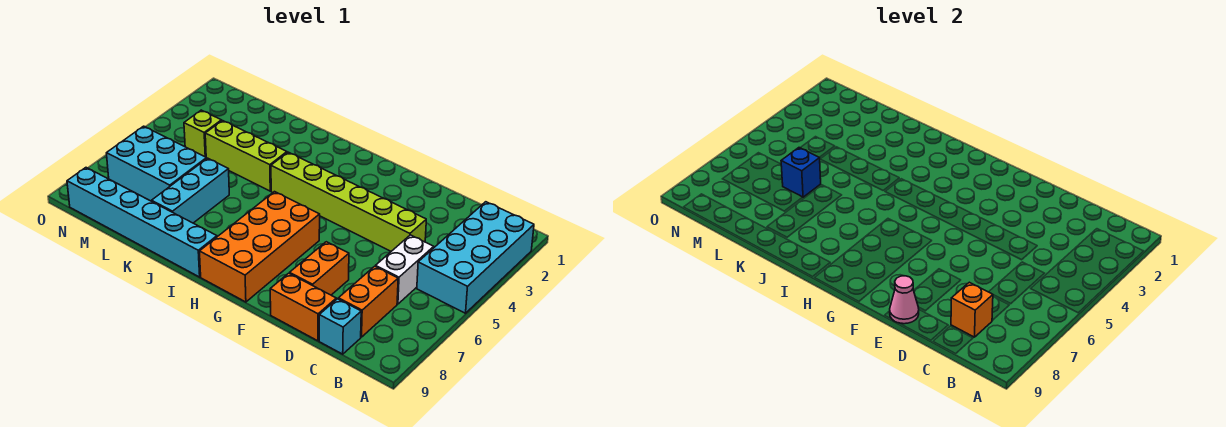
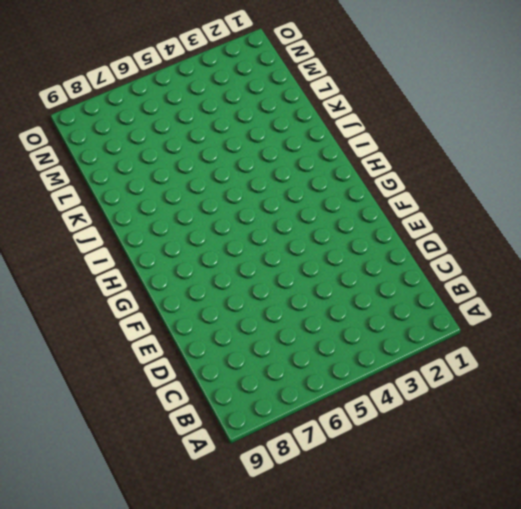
none -> cyan 2x4 brick [417,202,534,313]
none -> white 1x2 brick [375,235,434,304]
none -> orange 1x2 brick [338,266,398,337]

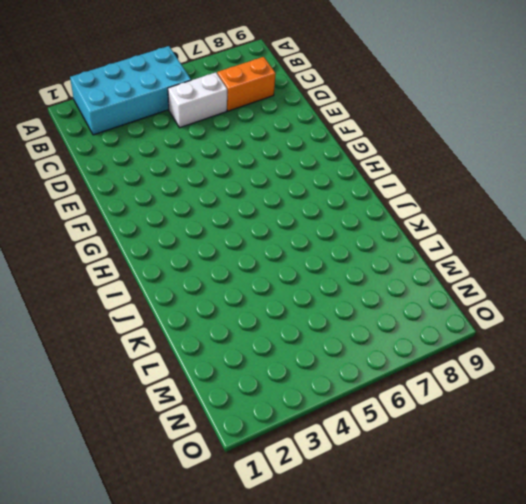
none -> cyan 1x1 brick [319,299,361,354]
none -> lime 1x6 brick [271,152,426,251]
none -> orange 1x2 brick [270,273,336,341]

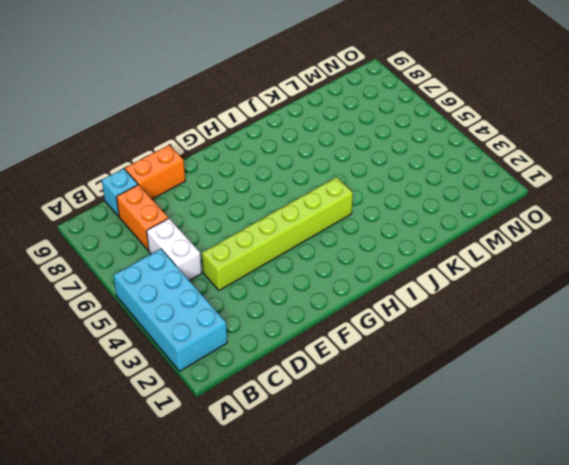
none -> orange 1x2 brick [290,242,349,295]
none -> orange 2x4 brick [199,192,320,302]
none -> cyan 1x6 brick [67,168,217,277]

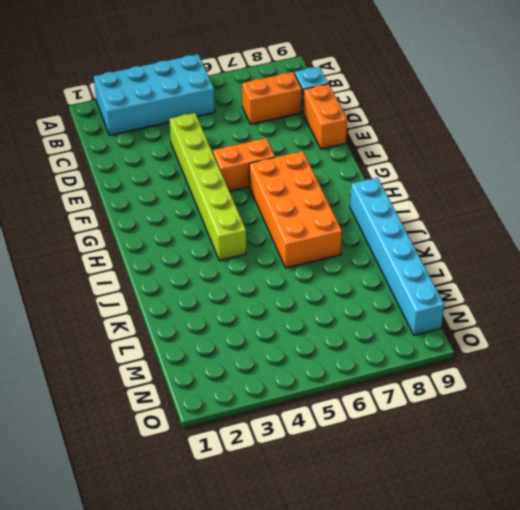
orange 1x2 brick [213,138,275,191] -> orange 1x2 brick moved to [290,242,349,295]
orange 2x4 brick [249,151,342,268] -> orange 2x4 brick turned to [199,192,320,302]
none -> white 1x2 brick [375,235,434,304]
none -> lime 1x3 brick [205,121,287,191]
none -> cyan 1x3 brick [152,158,229,223]

